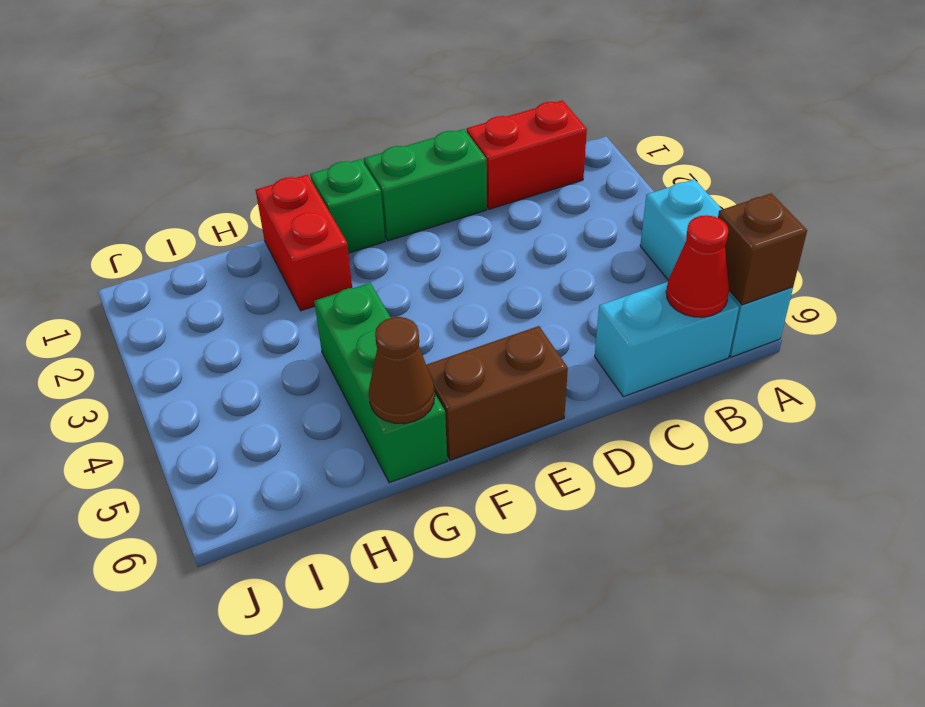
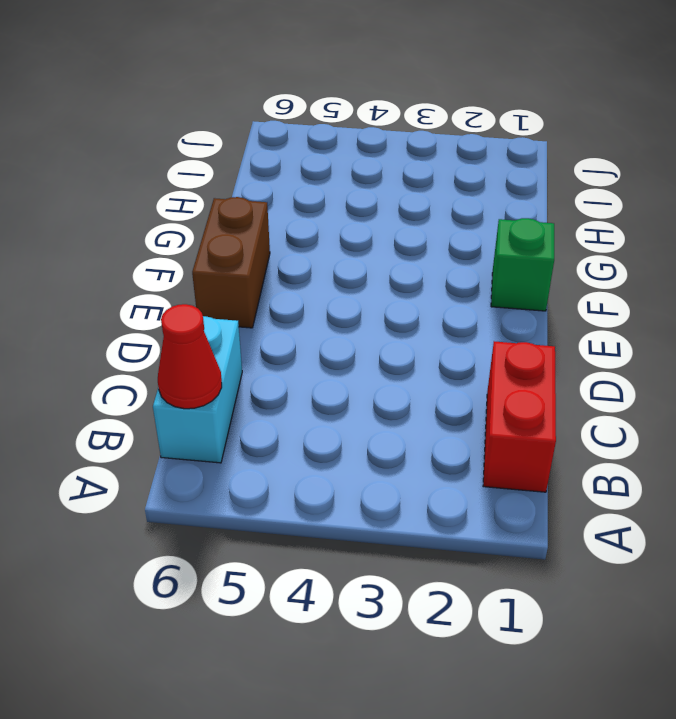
none -> cyan 1x3 brick [640,179,793,357]
none -> green 1x2 brick [364,129,487,241]

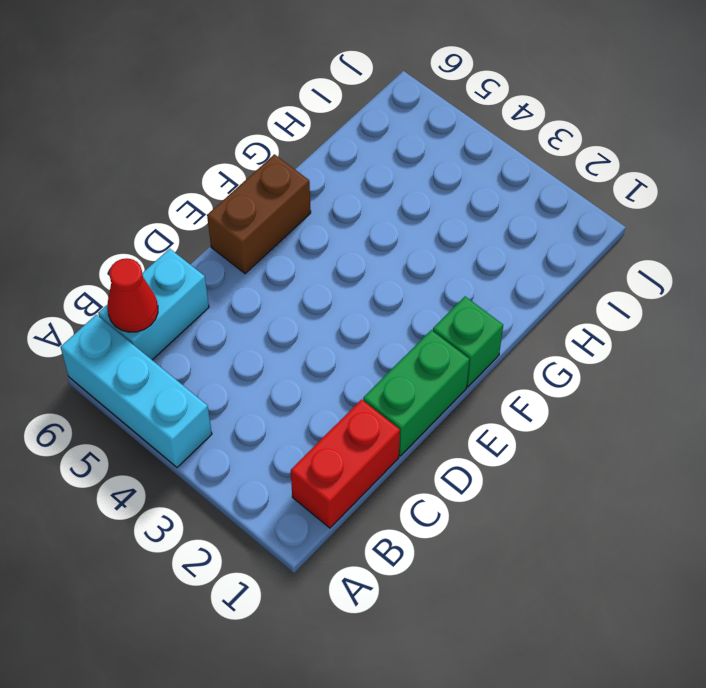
none -> red 1x2 brick [256,175,352,311]
none -> green 1x3 brick [314,283,447,483]

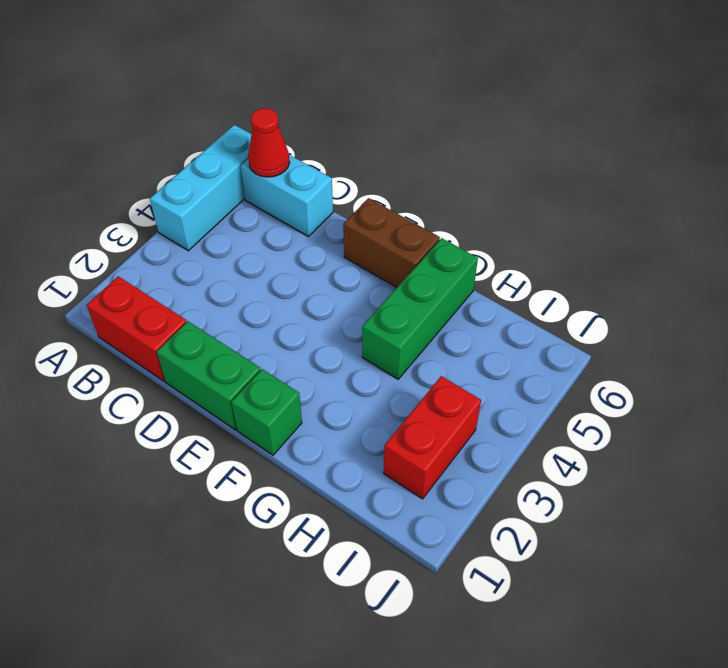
red 1x2 brick [384,376,481,499] -> red 1x2 brick moved to [256,175,352,311]
none -> brown 1x1 brick [718,193,807,305]
none -> brown 1x1 cone [369,317,435,424]

